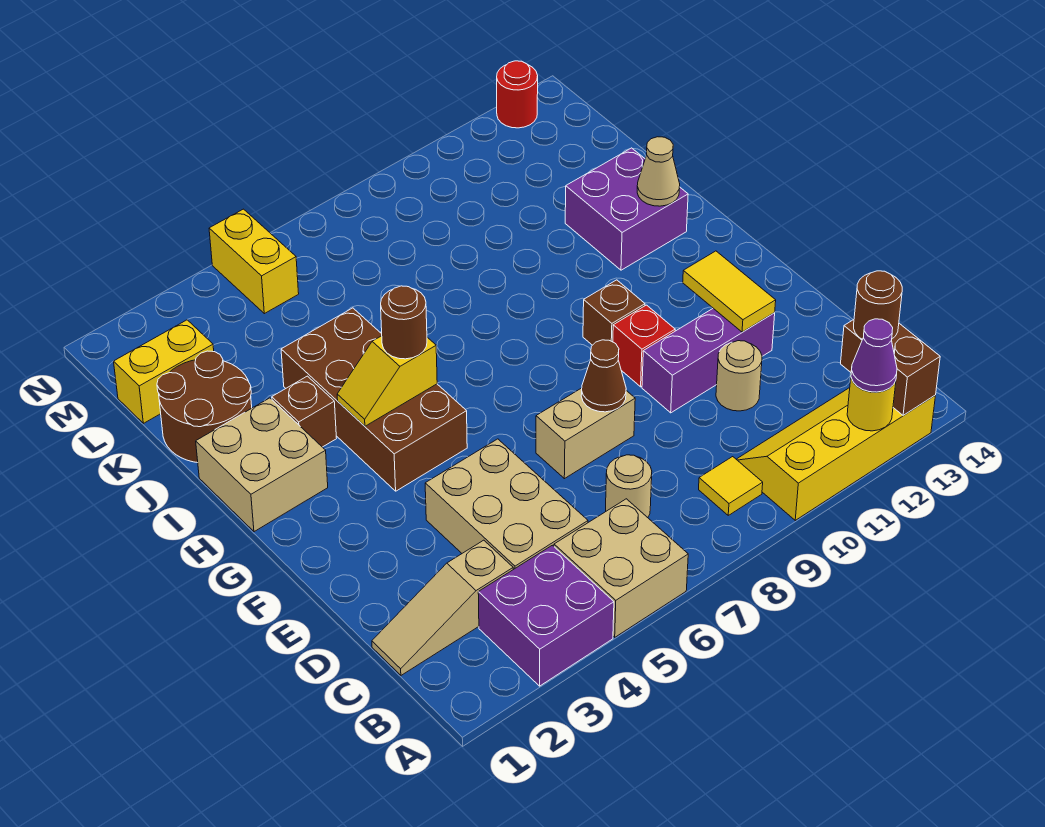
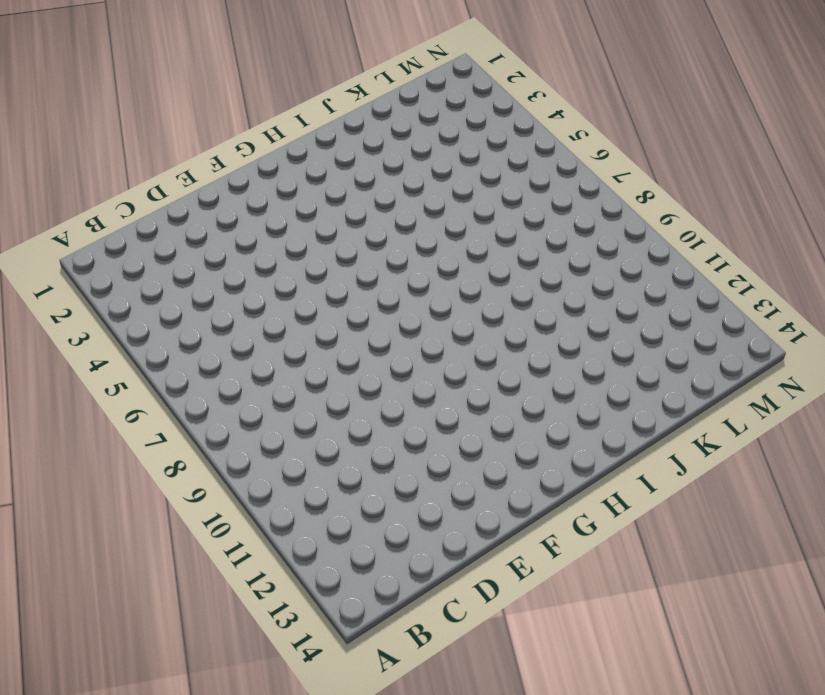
none -> purple 2x2 brick [478,545,614,686]
none -> tan 2x2 brick [554,499,688,637]
none -> yellow 2x4 slope [736,388,936,520]

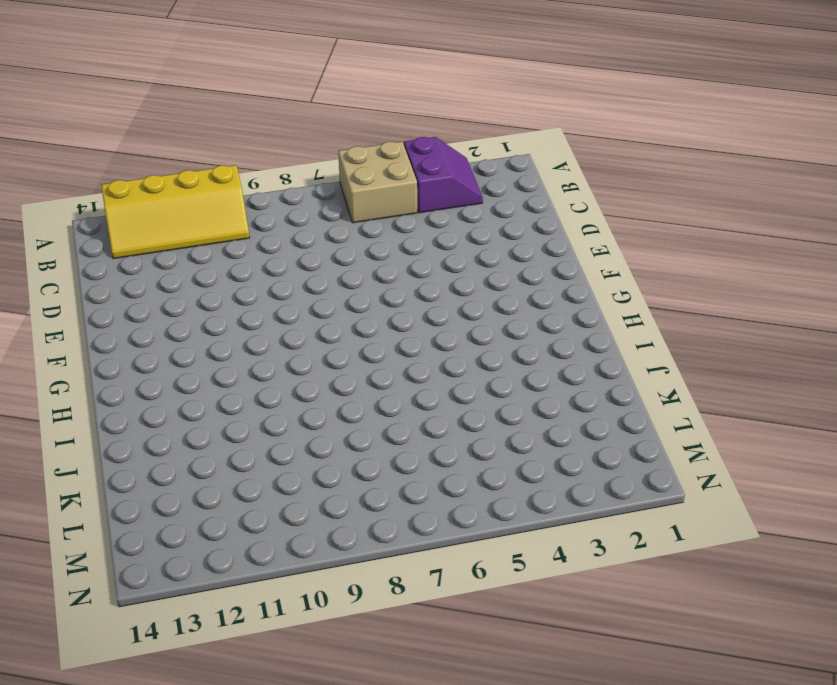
purple 2x2 slope [404,137,483,213] -> purple 2x2 brick [478,545,614,686]
none -> yellow 1x1 tile [699,457,763,515]
none -> tan 1x3 slope [372,540,513,675]
none -> tan 2x3 brick [425,439,588,569]

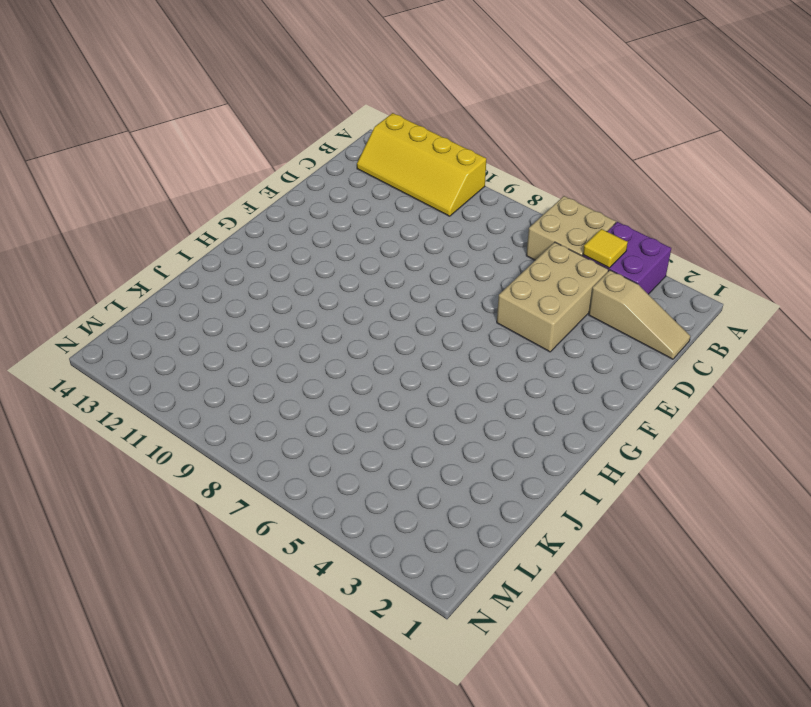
yellow 1x1 tile [583,229,628,268] -> yellow 1x1 tile moved to [699,457,763,515]
none -> tan 1x1 round brick [606,455,652,518]
none -> tan 1x1 round brick [716,341,762,411]
none -> tan 1x2 brick [536,388,635,479]

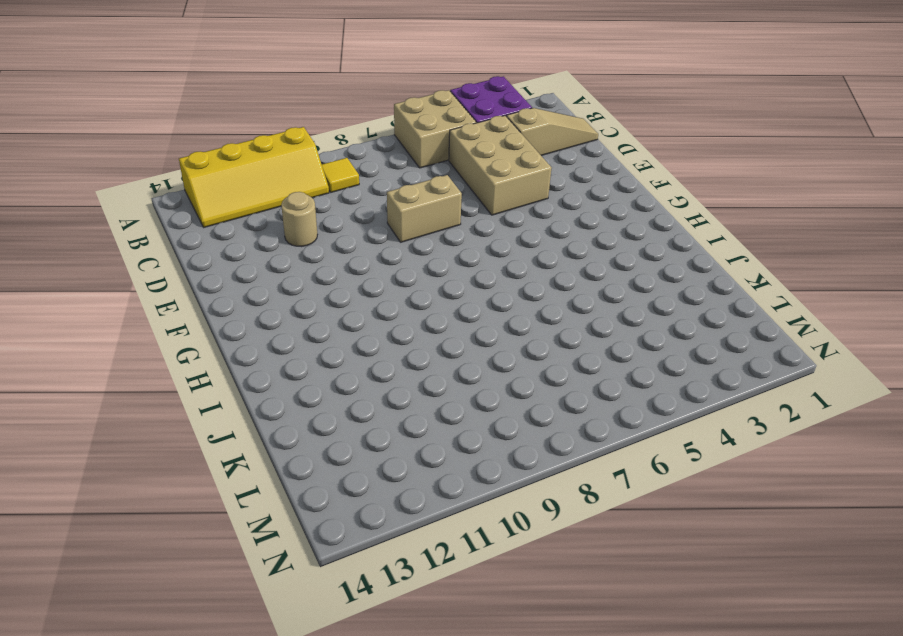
none -> tan 1x1 round brick [606,455,652,518]
none -> purple 1x3 brick [642,308,775,413]
none -> red 1x1 brick [613,305,675,387]

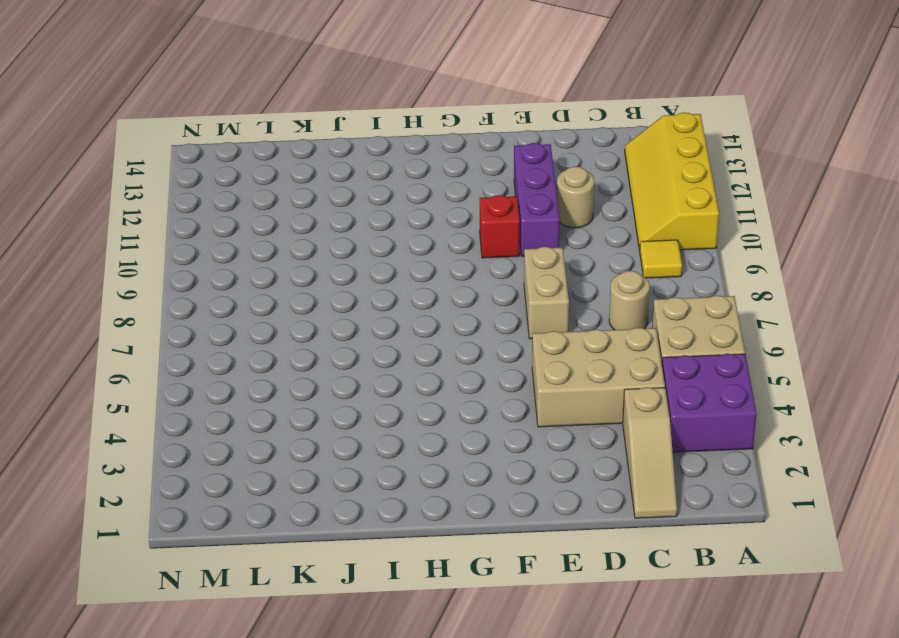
none -> brown 2x4 brick [281,308,467,491]
none -> brown 1x1 brick [583,280,645,345]
none -> tan 2x2 brick [196,398,328,532]

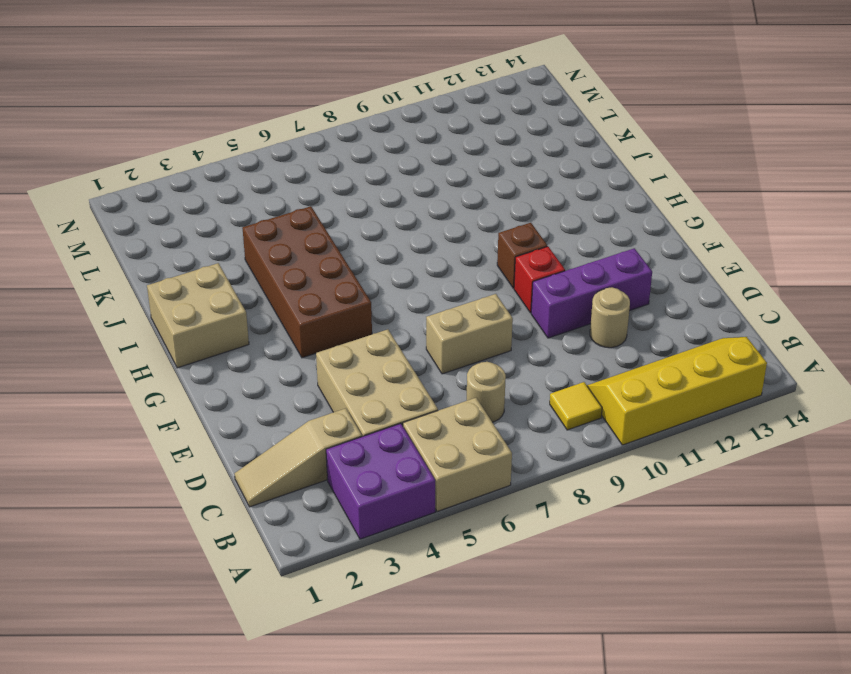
none -> brown 1x1 brick [272,376,337,447]
none -> purple 2x2 brick [565,148,688,270]
none -> brown 2x2 round brick [157,351,252,463]

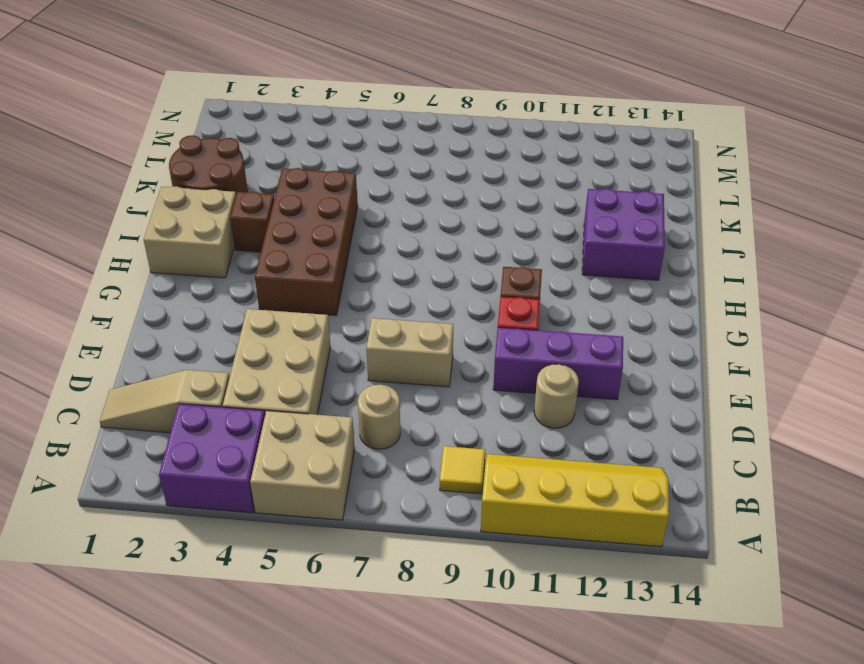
none -> yellow 1x2 brick [114,320,214,423]
none -> yellow 1x2 brick [209,209,299,314]
none -> red 1x1 round brick [497,61,538,128]

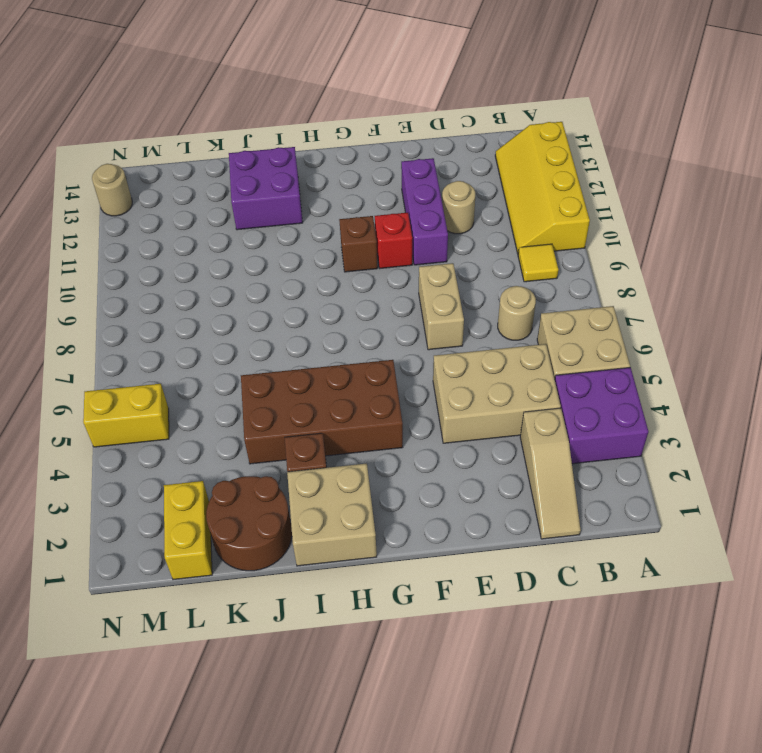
tan 1x1 round brick [92,164,132,216] -> red 1x1 round brick [497,61,538,128]
none -> yellow 1x1 round brick [847,378,896,431]
none -> brown 1x2 brick [841,320,940,415]
none -> brown 1x1 cone [581,340,626,412]

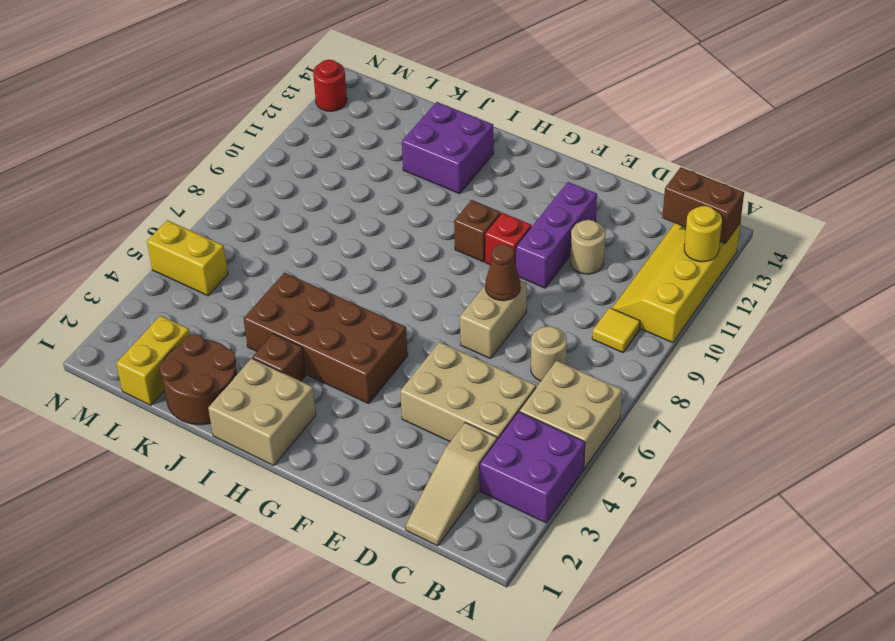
none -> yellow 1x2 tile [683,251,776,332]
none -> yellow 1x2 slope [337,336,437,426]
none -> tan 1x1 cone [637,137,680,206]

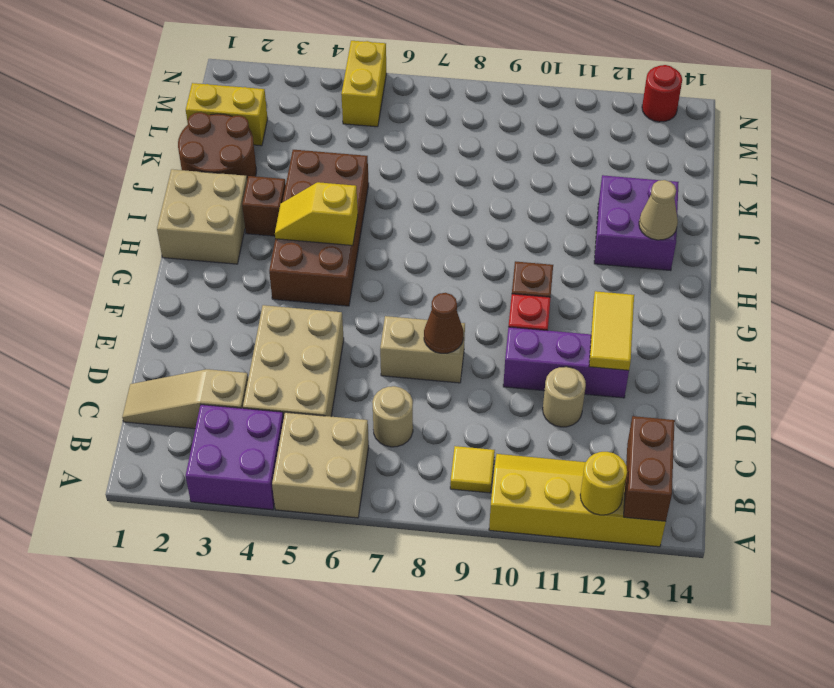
none -> purple 1x1 cone [851,319,897,392]
none -> brown 1x1 round brick [854,271,902,339]
none -> brown 1x1 round brick [381,286,427,359]

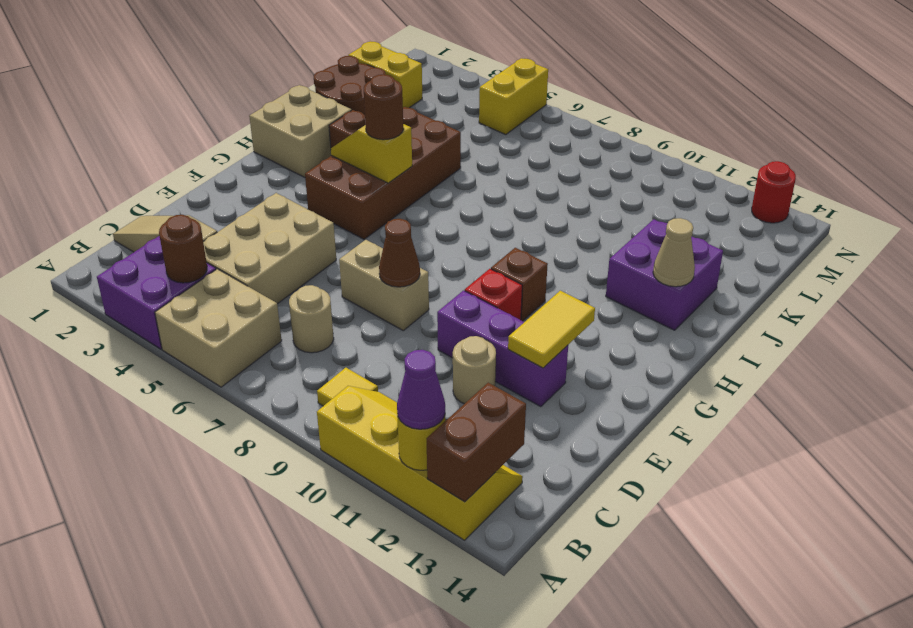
brown 1x1 round brick [159,215,207,283] -> brown 1x1 round brick moved to [854,271,902,339]

